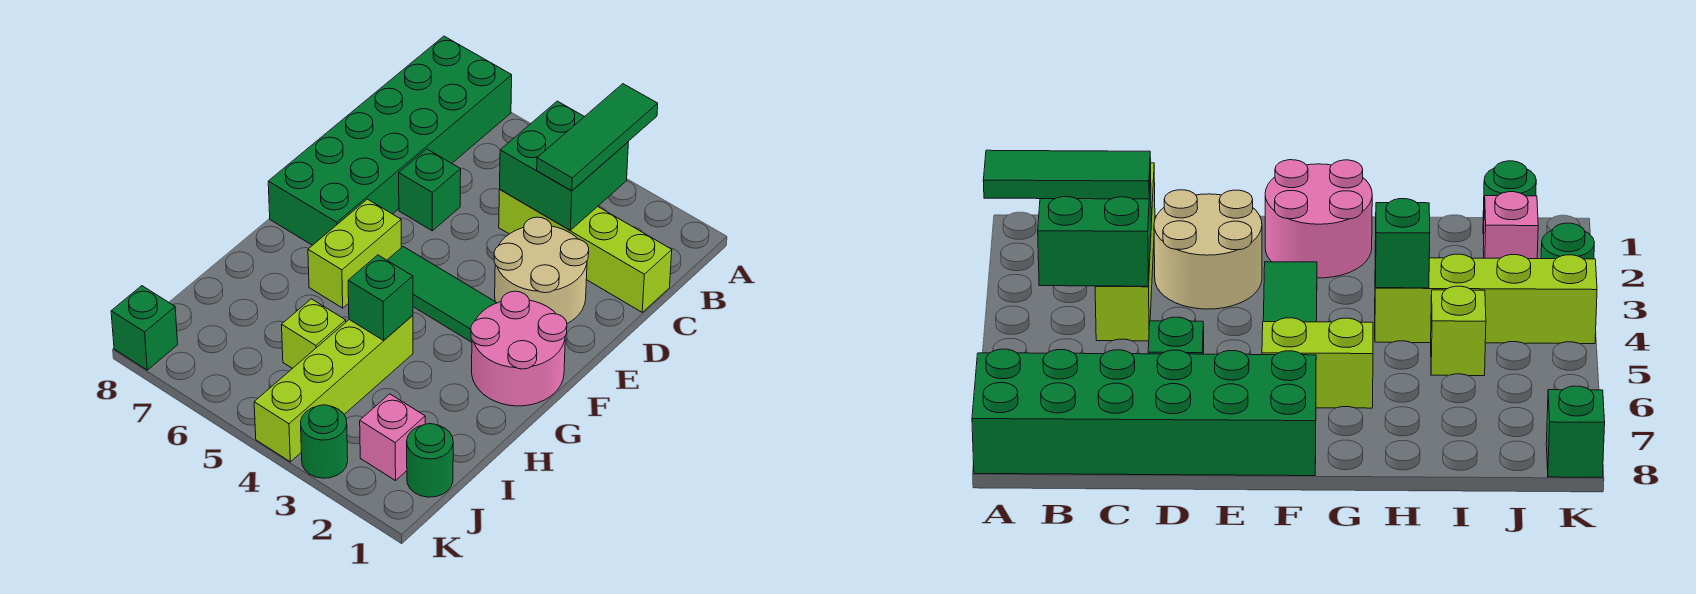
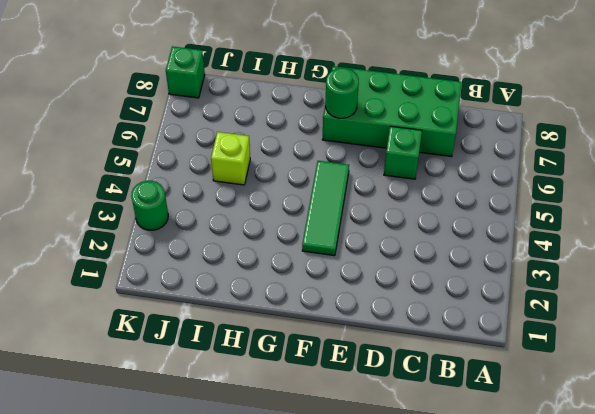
green 2x4 brick [322,66,462,157] -> green 2x6 brick [268,36,512,245]
green 1x1 round brick [325,68,359,118] -> green 1x1 round brick moved to [407,424,453,497]
none -> lime 1x4 brick [499,189,672,312]
none -> tan 2x2 round brick [494,217,589,323]
none -> pink 2x2 round brick [471,291,567,406]

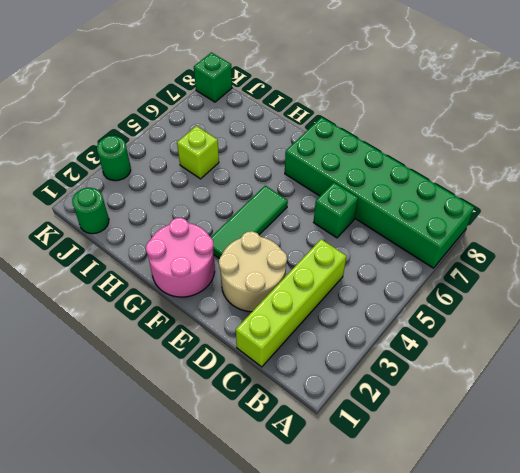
none -> lime 1x2 brick [308,199,401,308]
none -> lime 1x4 brick [254,315,413,462]
none -> pink 1x1 brick [360,394,425,481]

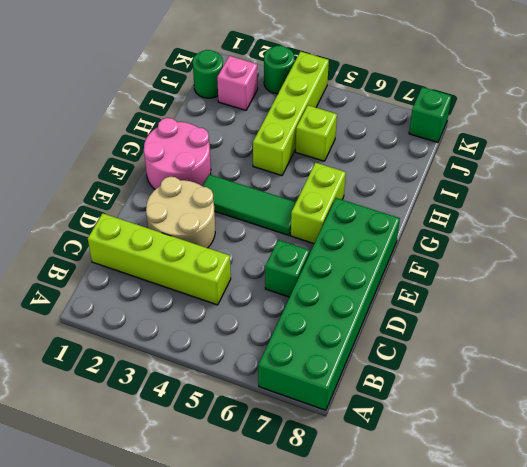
none -> green 2x2 brick [500,101,628,230]
none -> green 1x1 brick [348,255,413,340]
none -> green 1x3 tile [537,84,658,191]

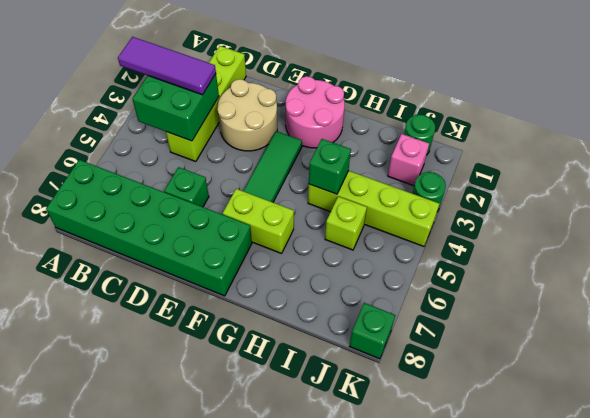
purple 1x3 tile [118,37,216,95] -> green 1x3 tile [537,84,658,191]

